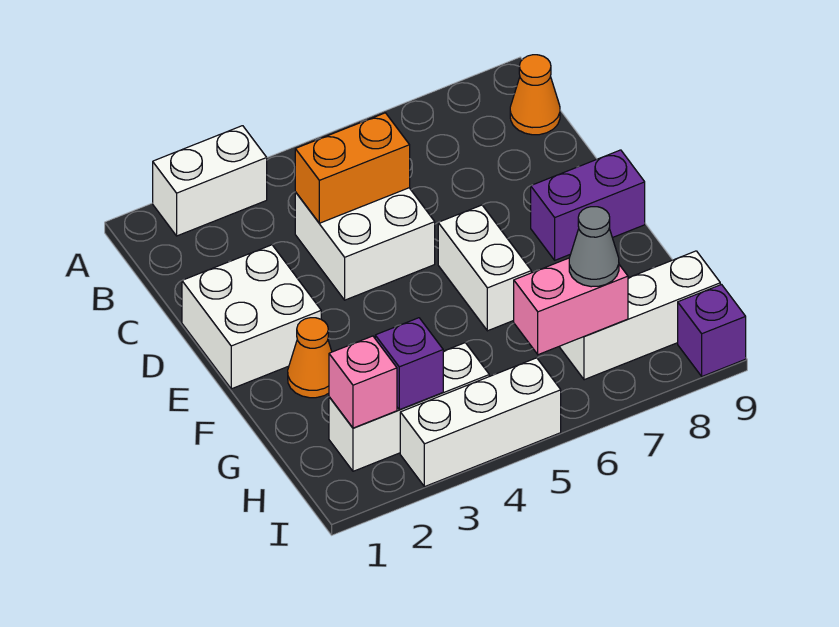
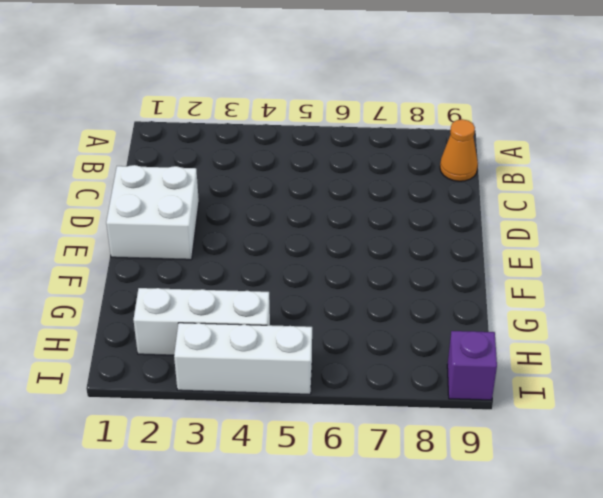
none -> white 1x2 brick [153,126,267,236]
none -> white 2x2 brick [295,188,435,300]
none -> white 1x2 brick [438,205,531,331]

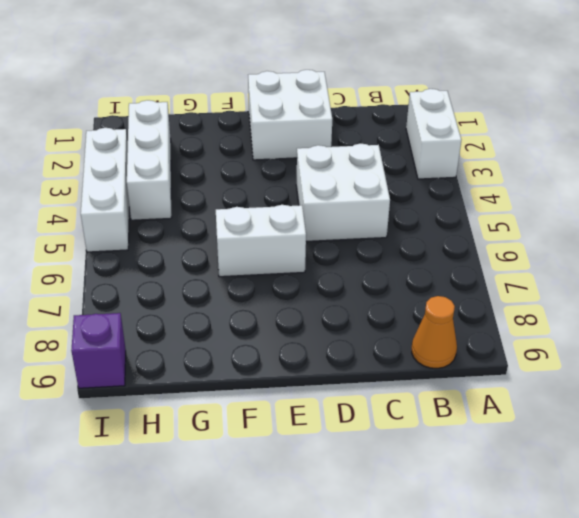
none -> purple 1x2 brick [531,150,645,260]
none -> orange 1x1 cone [288,318,332,398]
none -> white 1x3 brick [560,251,720,380]

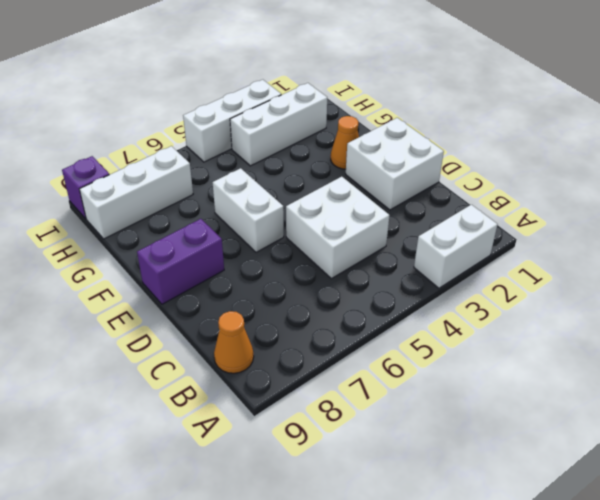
none -> orange 1x2 brick [295,113,410,223]
none -> pink 1x1 brick [329,336,397,428]
none -> purple 1x1 brick [375,318,443,410]

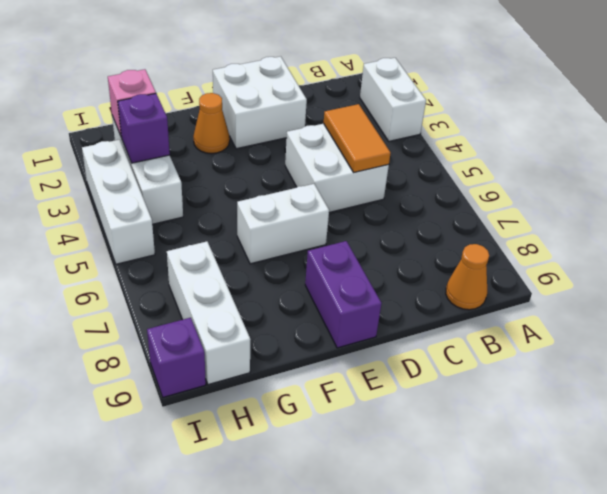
orange 1x2 tile [324,104,391,172] -> orange 1x2 brick [295,113,410,223]
none -> pink 1x2 brick [514,258,628,355]
none -> grey 1x1 cone [569,207,619,287]

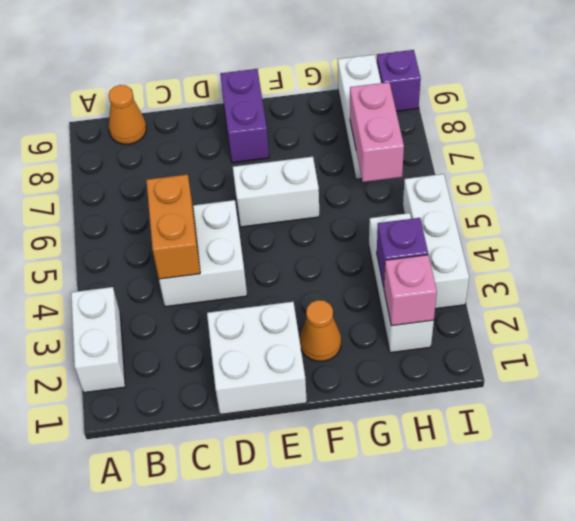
none -> grey 1x1 cone [569,207,619,287]

